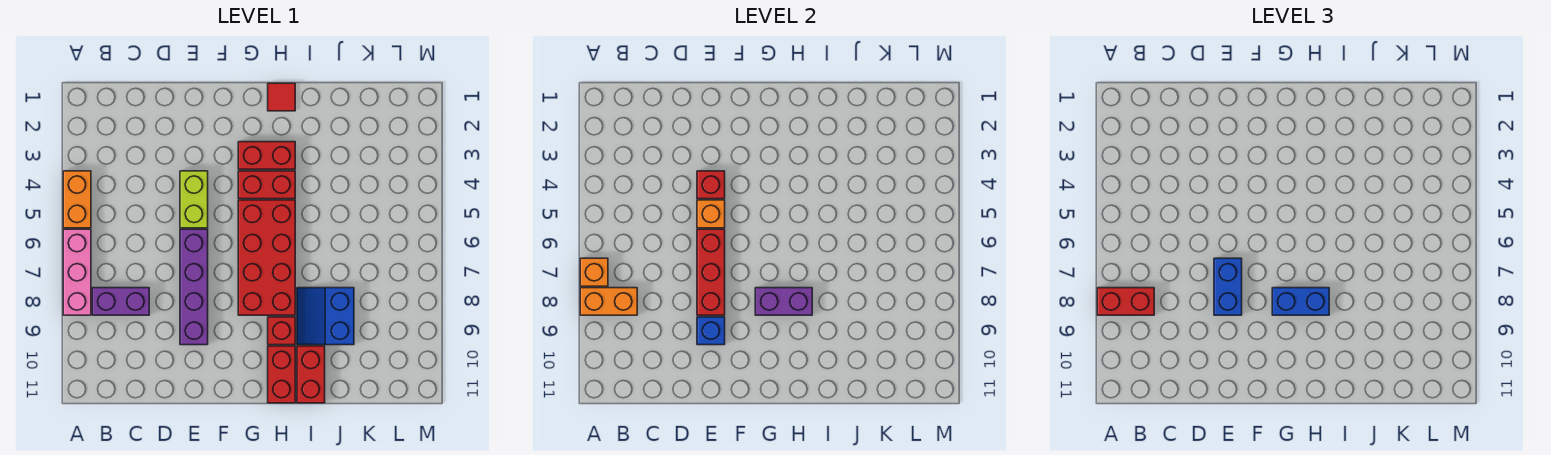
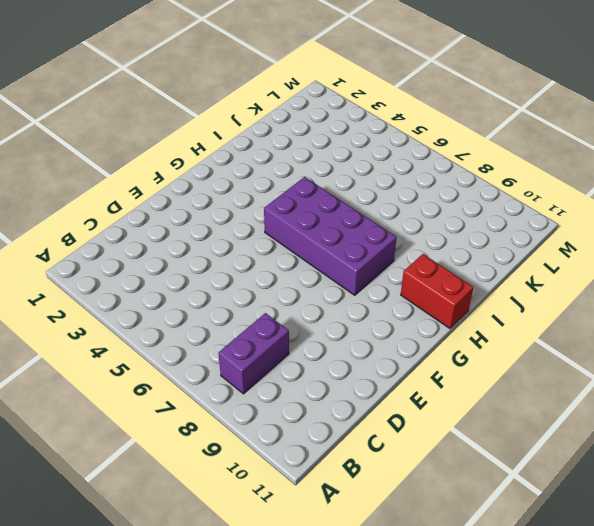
purple 2x4 brick [264,177,397,295] -> red 2x4 brick [238,200,295,315]
none -> orange 1x2 brick [63,171,91,228]
none -> pink 1x3 brick [63,229,91,315]
none -> lime 1x2 brick [180,171,208,228]

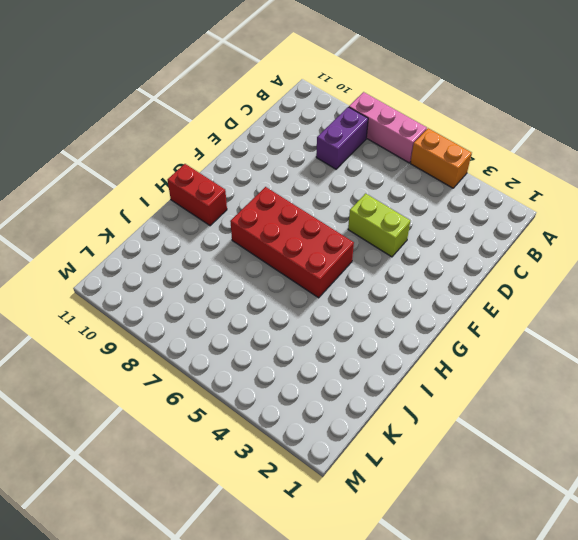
none -> purple 1x4 brick [180,229,208,345]
none -> red 1x2 brick [238,142,295,169]
none -> red 1x2 brick [238,171,295,199]

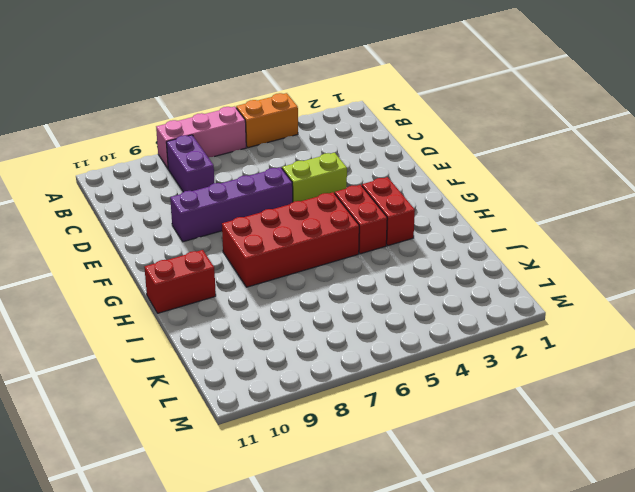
none -> red 1x1 tile [268,83,295,111]
none -> red 1x1 brick [268,317,295,345]
none -> blue 2x2 slope [297,288,354,345]

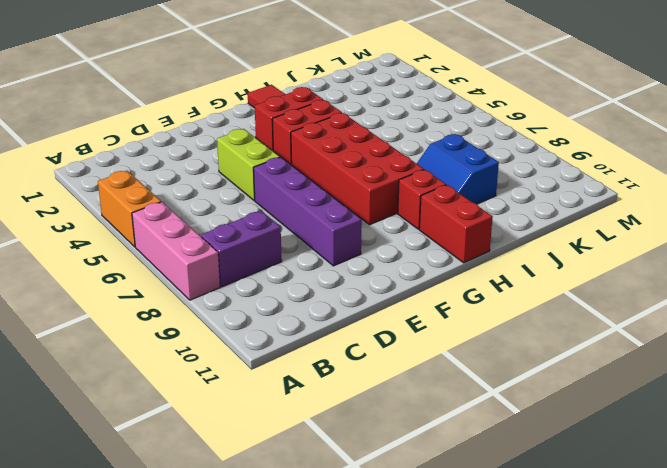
none -> red 1x2 brick [297,346,325,403]
none -> orange 1x1 brick [580,258,608,286]
none -> orange 1x2 brick [580,288,637,315]

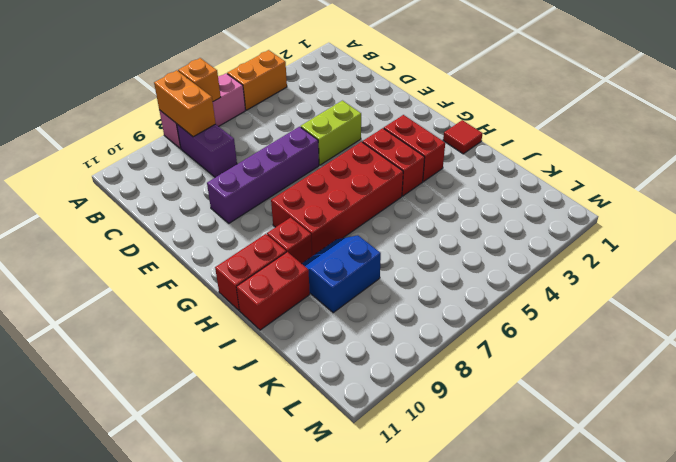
none -> red 1x1 brick [697,171,725,199]
none -> orange 1x1 brick [697,200,725,228]
none -> red 1x3 brick [697,229,725,315]

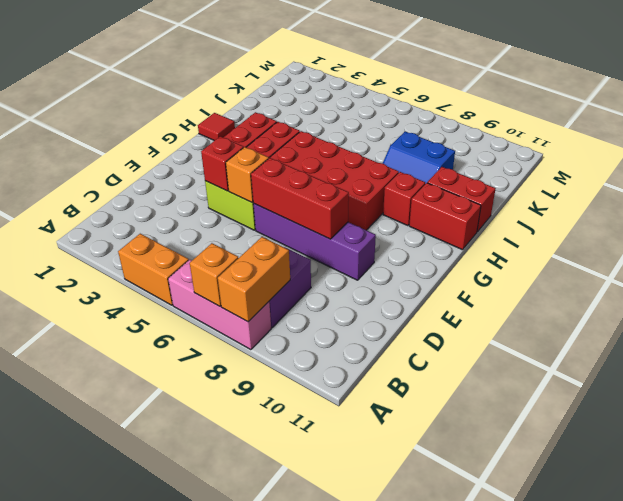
none -> blue 1x1 brick [697,317,725,345]
none -> purple 1x2 brick [755,288,812,315]
none -> red 1x2 brick [1097,288,1154,315]

